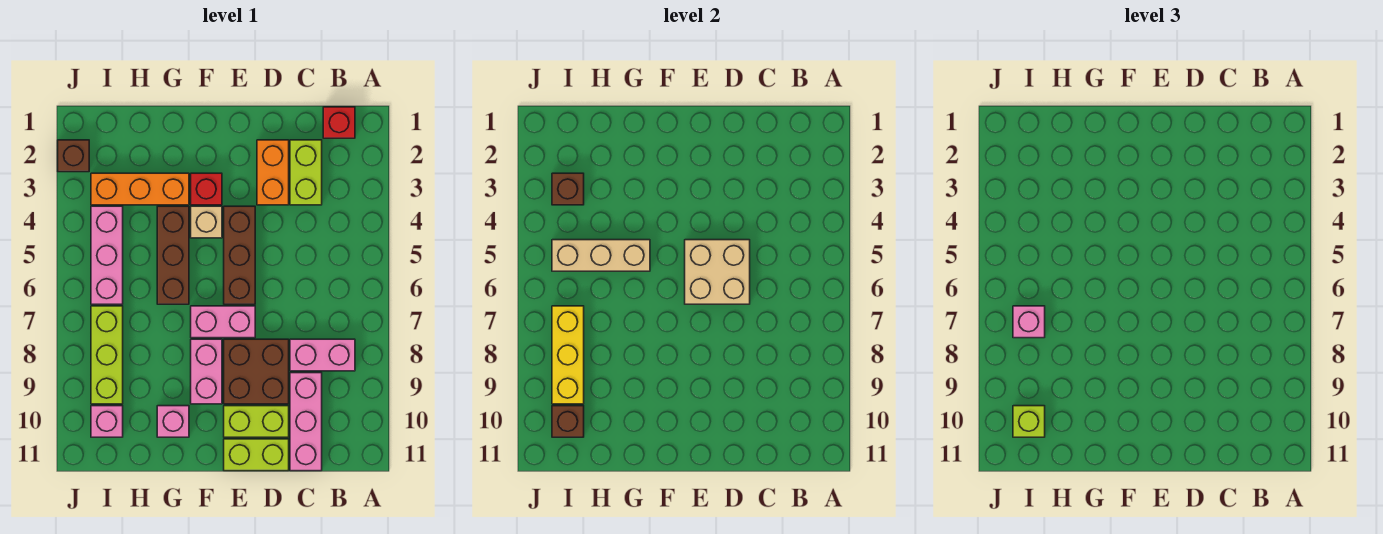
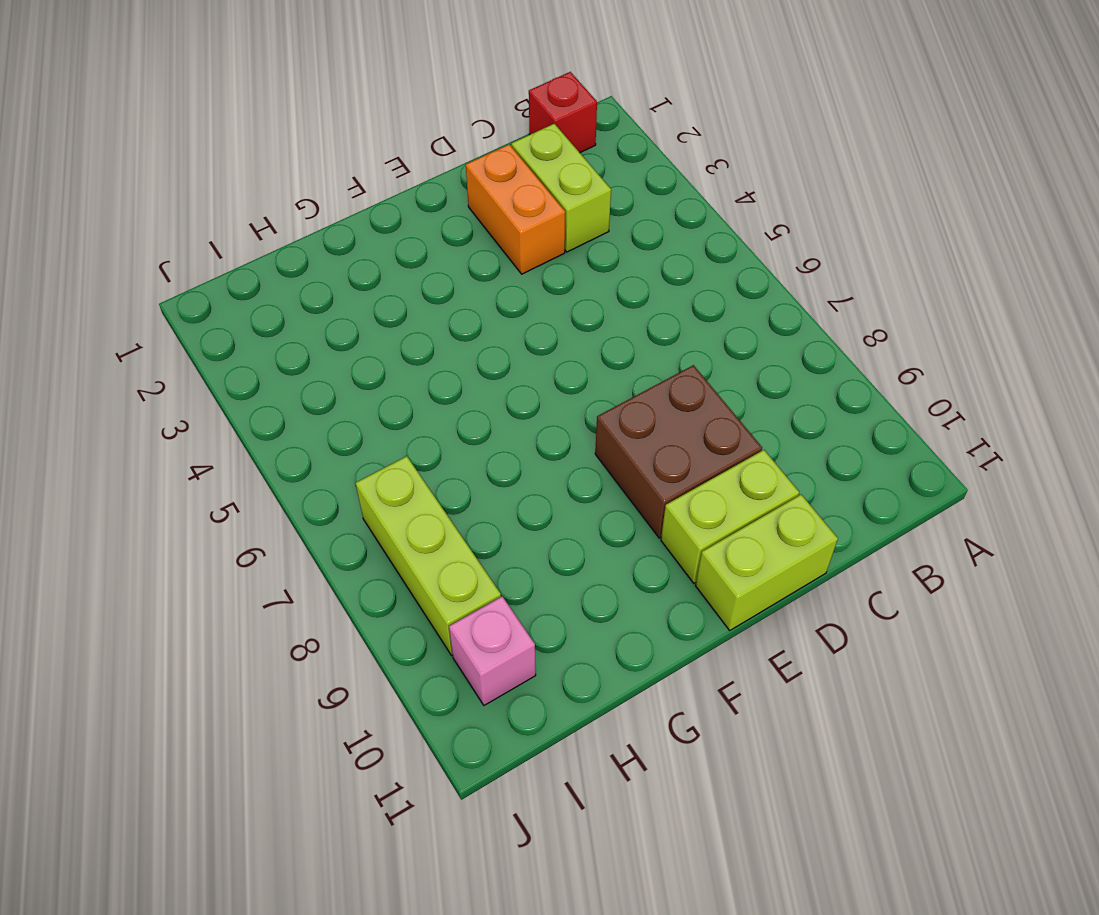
none -> pink 1x2 brick [290,339,355,371]
none -> pink 1x3 brick [290,373,322,471]
none -> brown 1x3 brick [224,206,255,304]

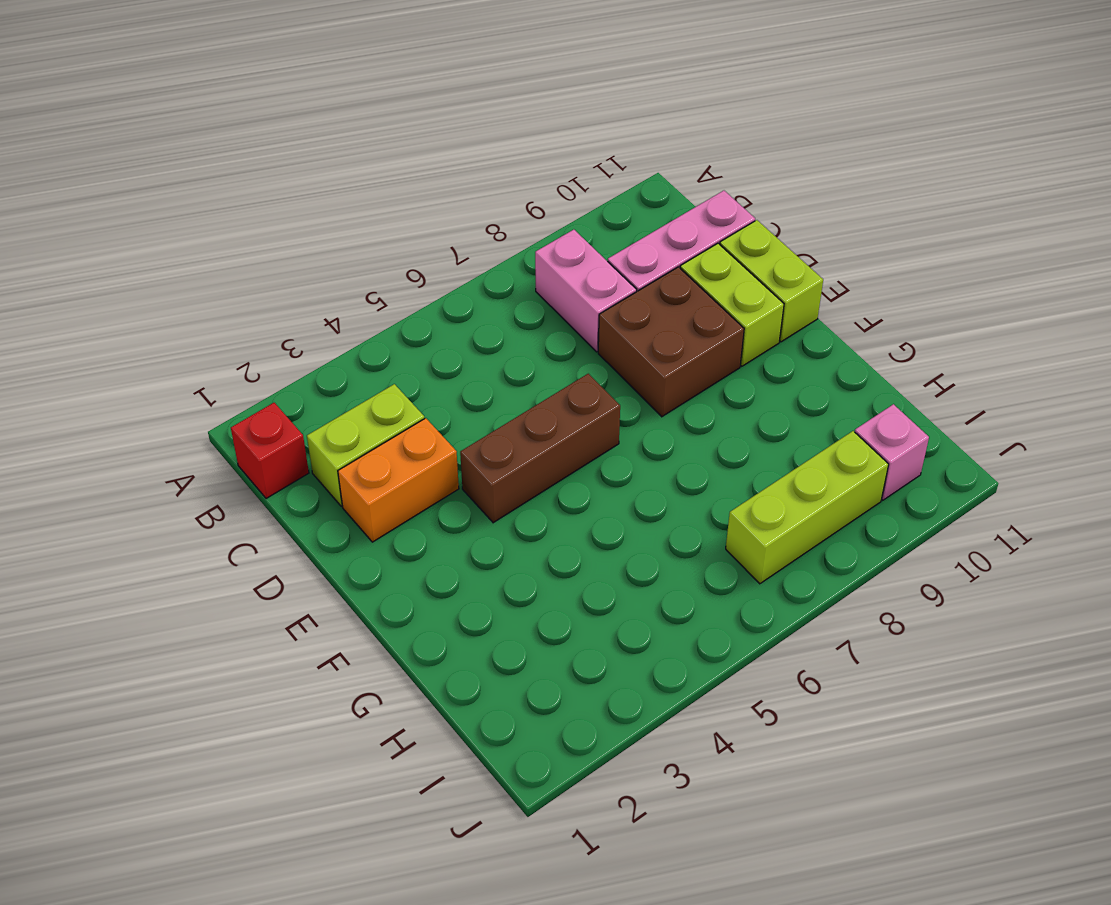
none -> pink 1x2 brick [191,306,255,338]
none -> red 1x1 brick [191,173,222,205]
none -> tan 1x1 brick [191,206,222,238]

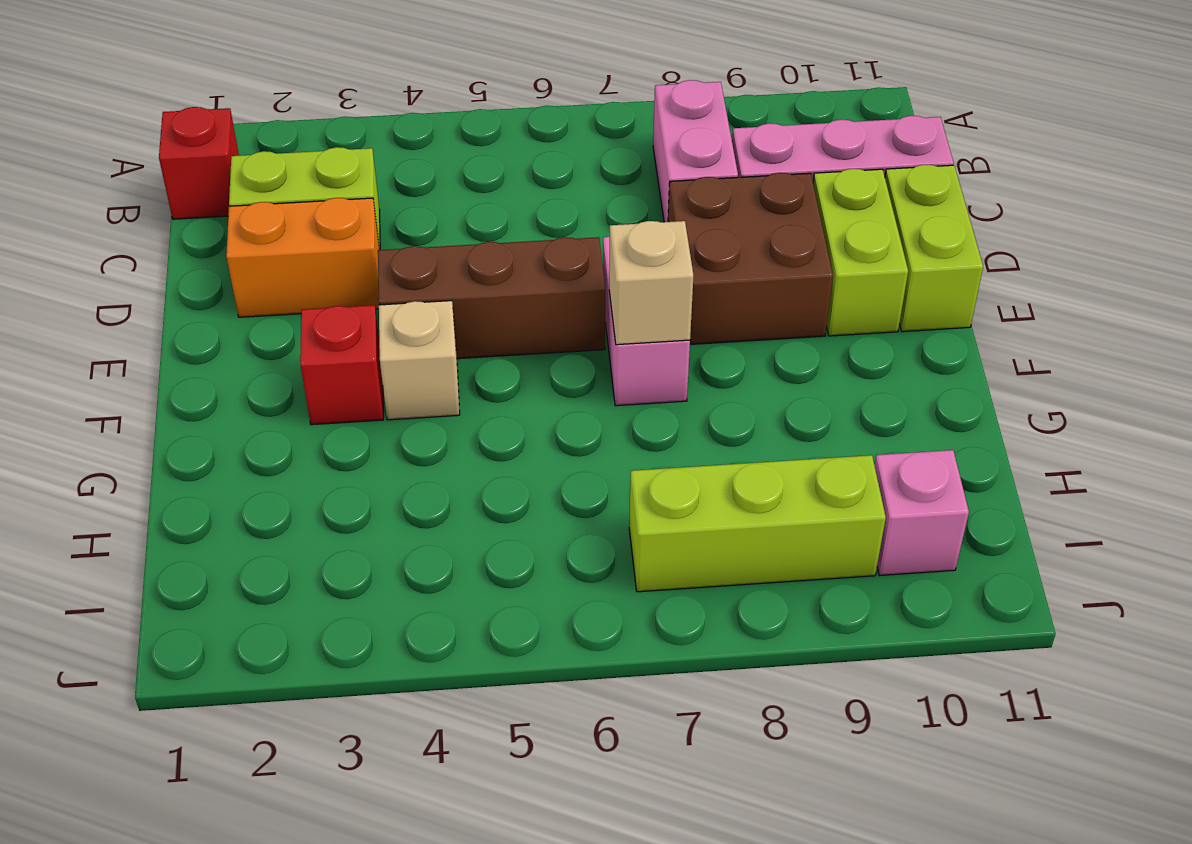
tan 1x1 brick [609,221,694,345] -> none
none -> pink 1x2 brick [191,339,222,404]
none -> orange 1x3 brick [91,173,189,205]
none -> brown 1x3 brick [157,206,189,304]

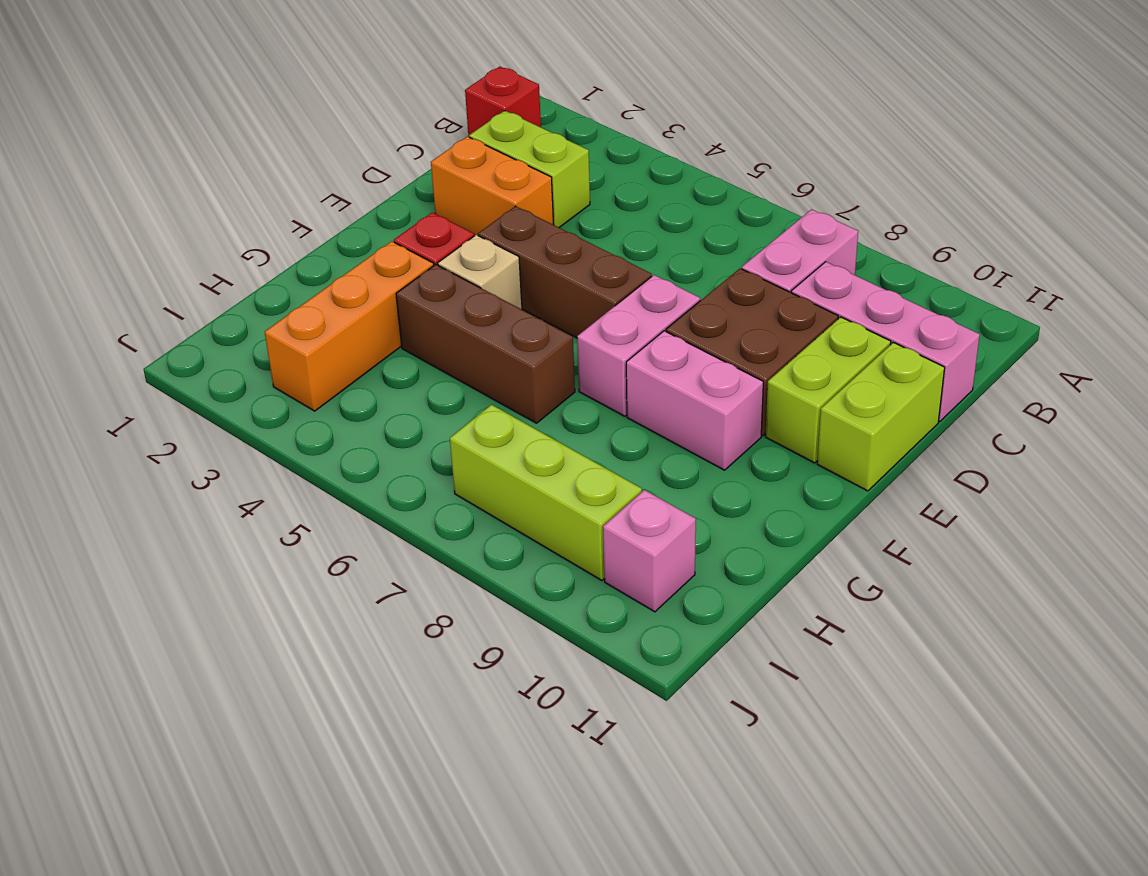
none -> pink 1x1 brick [157,406,189,437]
none -> pink 1x3 brick [91,206,123,304]
none -> brown 1x1 brick [58,140,89,172]

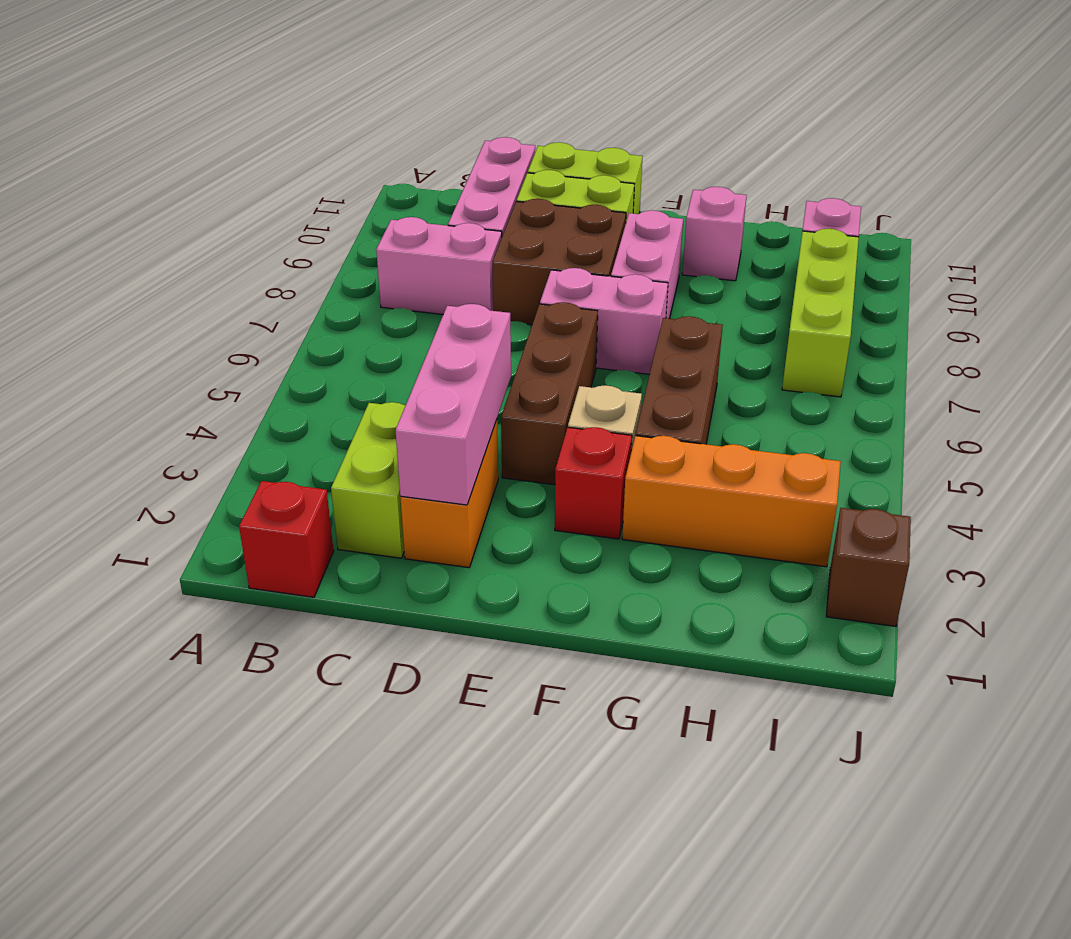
pink 1x3 brick [396,304,511,505] -> pink 1x3 brick moved to [91,206,123,304]
none -> tan 2x2 brick [685,240,750,304]
none -> tan 1x3 brick [552,240,650,271]
none -> brown 1x1 brick [552,173,584,205]

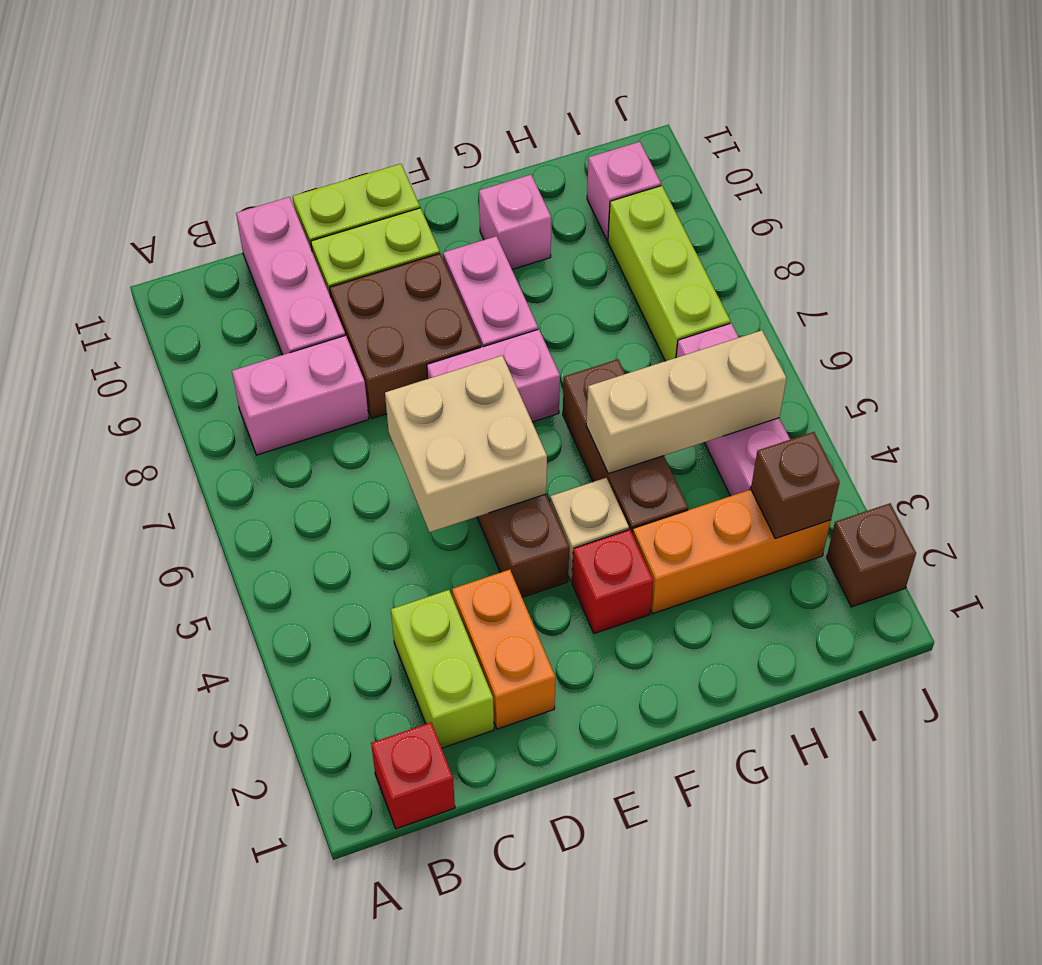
none -> yellow 1x3 brick [552,306,584,404]
none -> brown 1x1 brick [552,406,584,437]
none -> pink 1x1 brick [1013,306,1045,338]

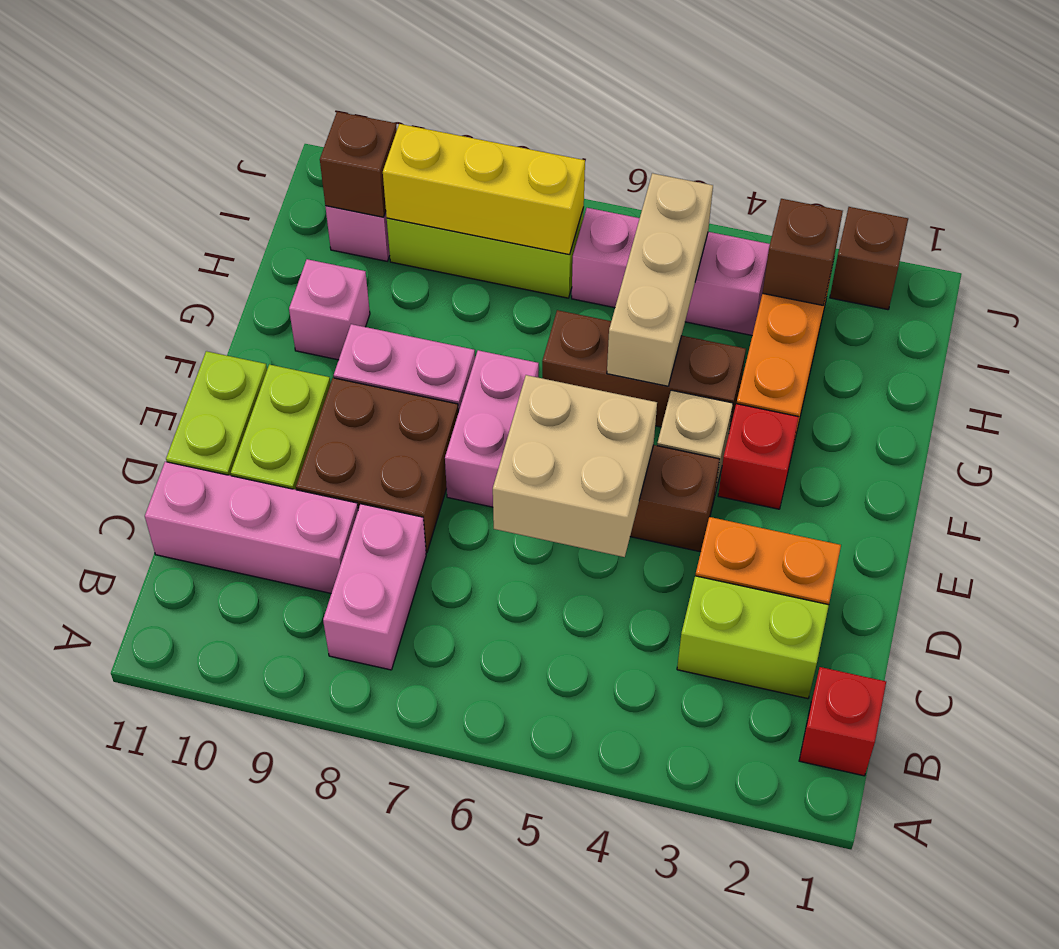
none -> pink 1x1 brick [1013,306,1045,338]
none -> lime 1x1 brick [1013,406,1045,437]

